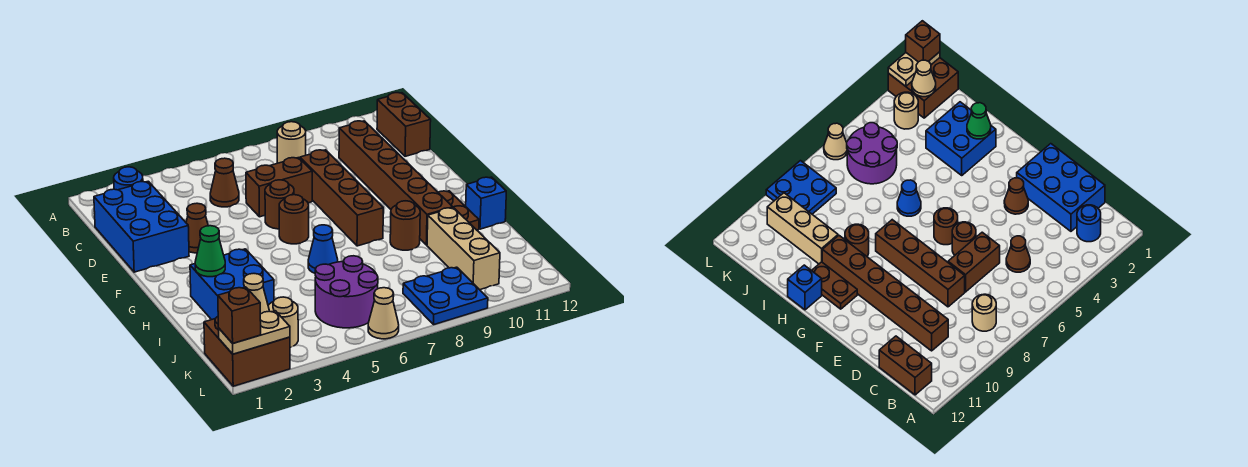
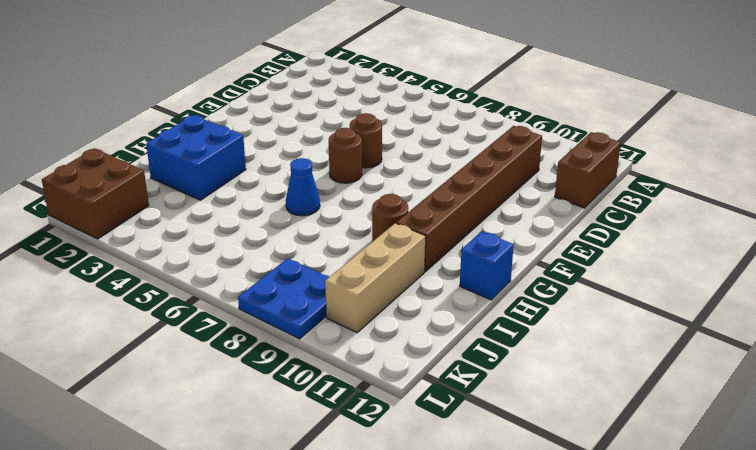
none -> blue 1x1 round brick [114,167,143,190]
none -> tan 1x1 round brick [277,122,306,163]
none -> blue 2x3 brick [94,181,189,272]

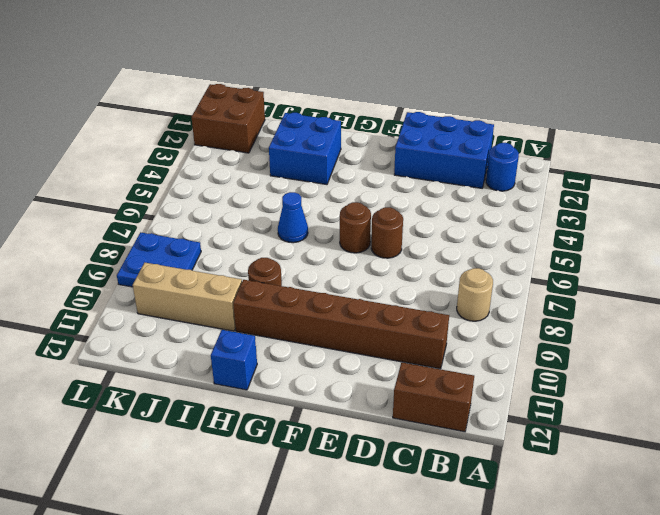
none -> brown 1x1 cone [210,158,239,207]
none -> brown 1x2 brick [246,158,312,217]
none -> brown 1x4 brick [300,150,383,246]

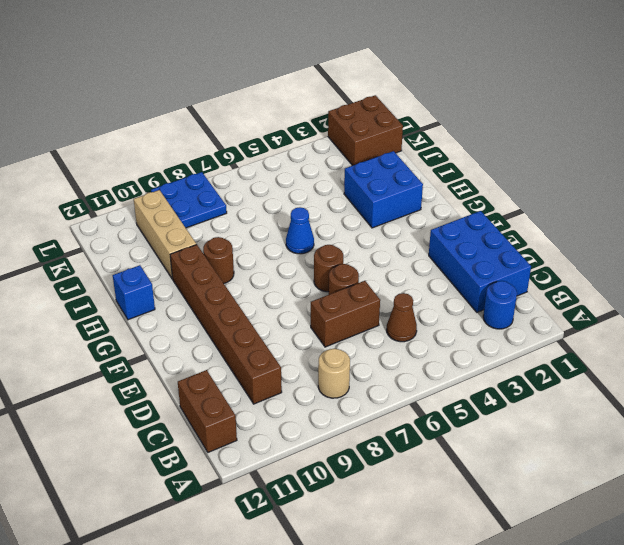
none -> brown 1x4 brick [300,150,383,246]
none -> brown 1x1 cone [186,203,208,253]
none -> brown 1x2 plate [438,191,479,230]

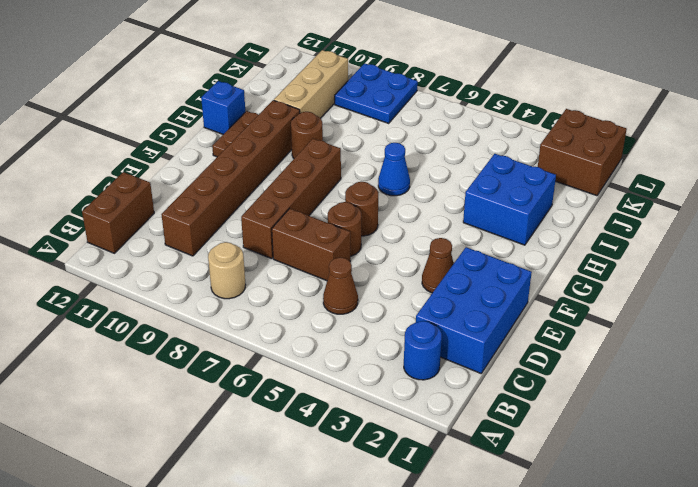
none -> purple 2x2 round brick [315,256,378,328]
none -> tan 1x1 round brick [268,297,298,347]
none -> tan 1x1 cone [368,288,399,339]

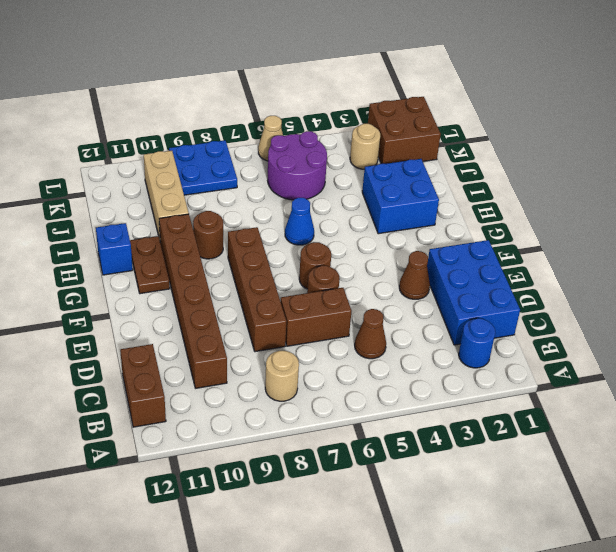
none -> green 1x1 cone [195,226,225,277]
none -> tan 1x1 cone [244,274,269,314]
none -> tan 1x2 plate [218,311,290,354]

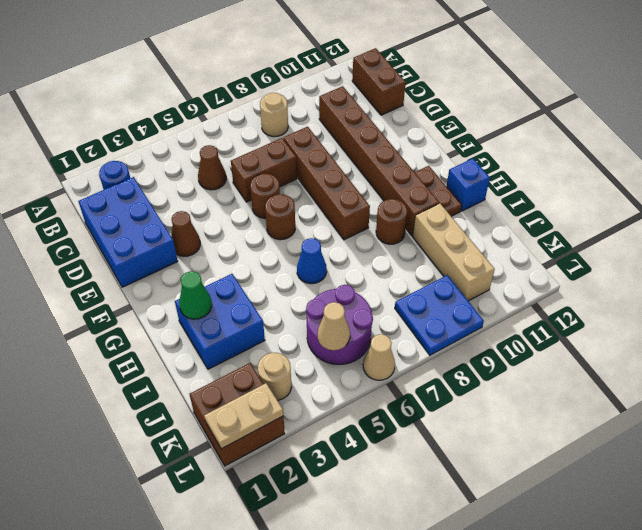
tan 1x1 cone [318,302,350,350] -> tan 1x1 cone moved to [244,274,269,314]
none -> brown 1x1 brick [218,287,261,343]

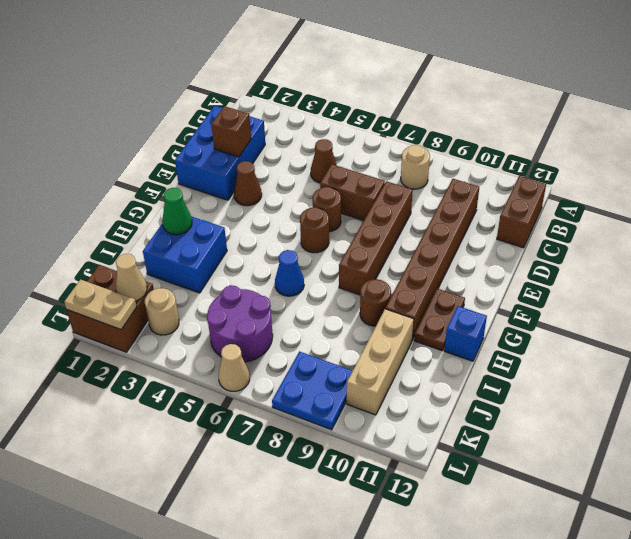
brown 1x1 brick [211,106,251,157] -> brown 1x1 brick moved to [218,287,261,343]
none -> blue 1x1 round brick [114,167,143,190]

